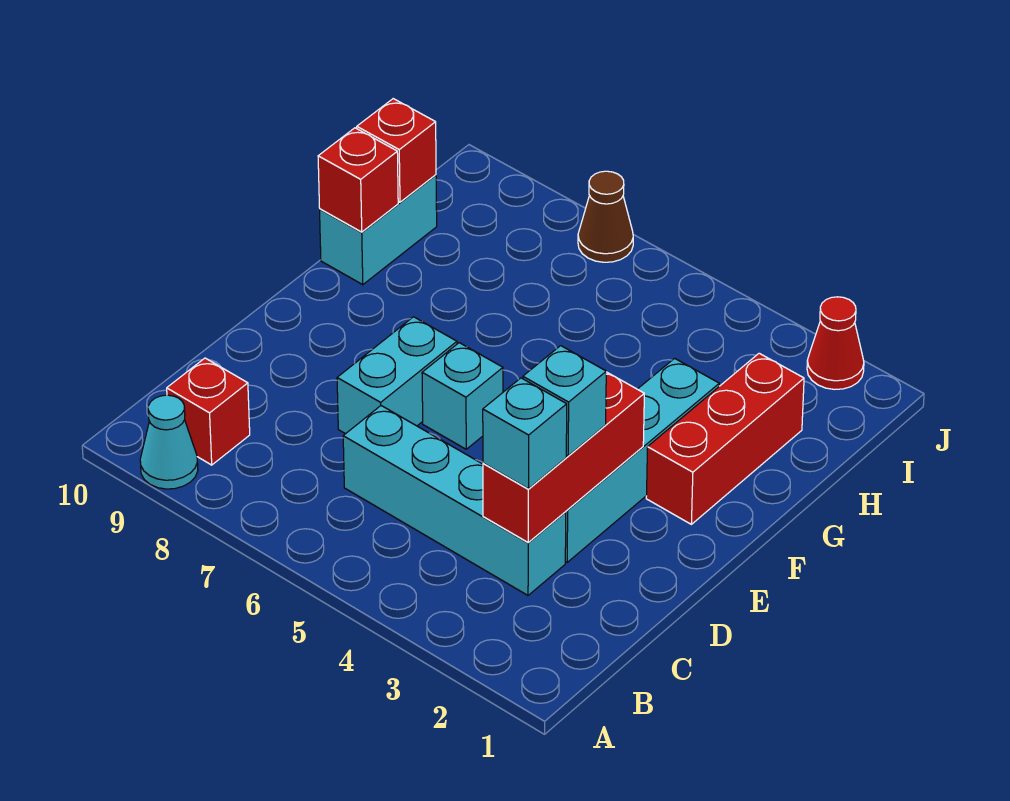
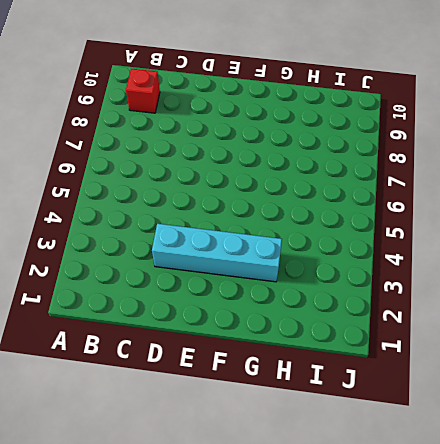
none -> cyan 1x1 cone [140,395,198,489]
none -> cyan 1x4 brick [343,406,566,595]
none -> cyan 1x2 brick [337,317,457,434]

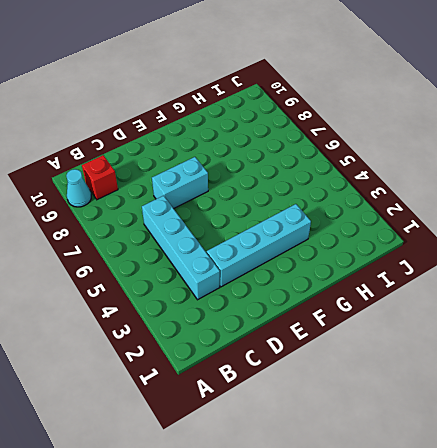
none -> cyan 1x1 brick [422,343,503,449]
none -> red 1x3 brick [646,353,804,524]
none -> cyan 1x2 brick [320,175,437,285]

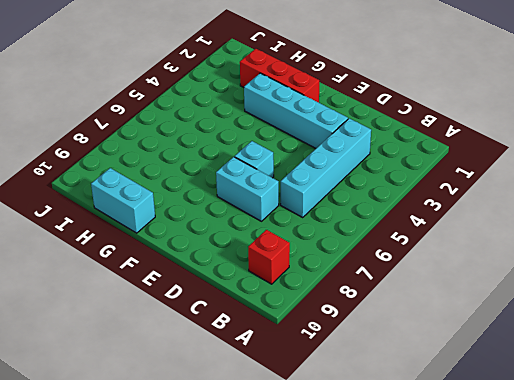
none -> cyan 1x1 cone [140,395,198,489]
none -> red 1x1 cone [807,297,864,389]
none -> brown 1x1 cone [578,171,633,262]

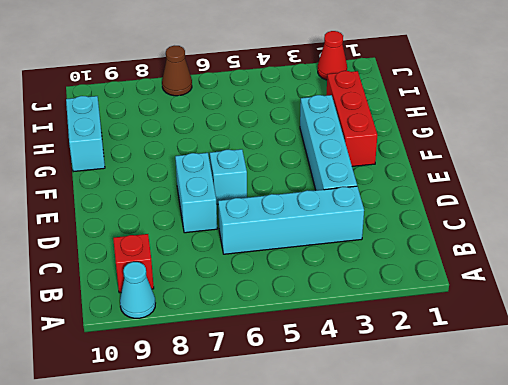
none -> red 1x3 brick [483,372,644,542]
none -> red 1x1 brick [318,128,398,232]
none -> red 1x1 brick [357,99,436,202]

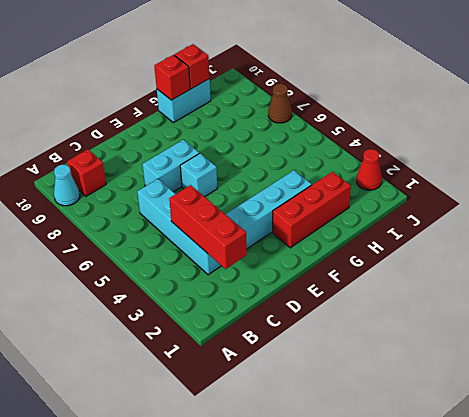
red 1x3 brick [169,185,247,269] -> red 1x3 brick turned to [483,372,644,542]
none -> cyan 1x1 brick [483,378,567,489]
none -> cyan 1x1 brick [523,346,606,456]

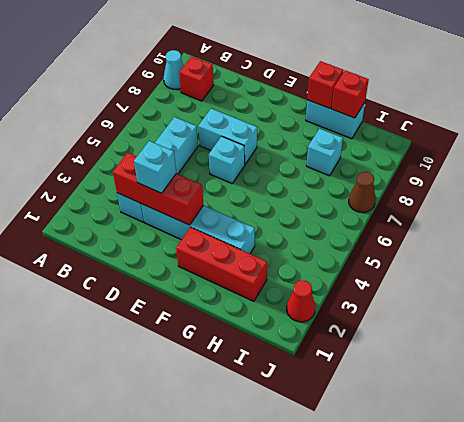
cyan 1x1 brick [306,129,343,176] -> cyan 1x1 brick moved to [483,378,567,489]

